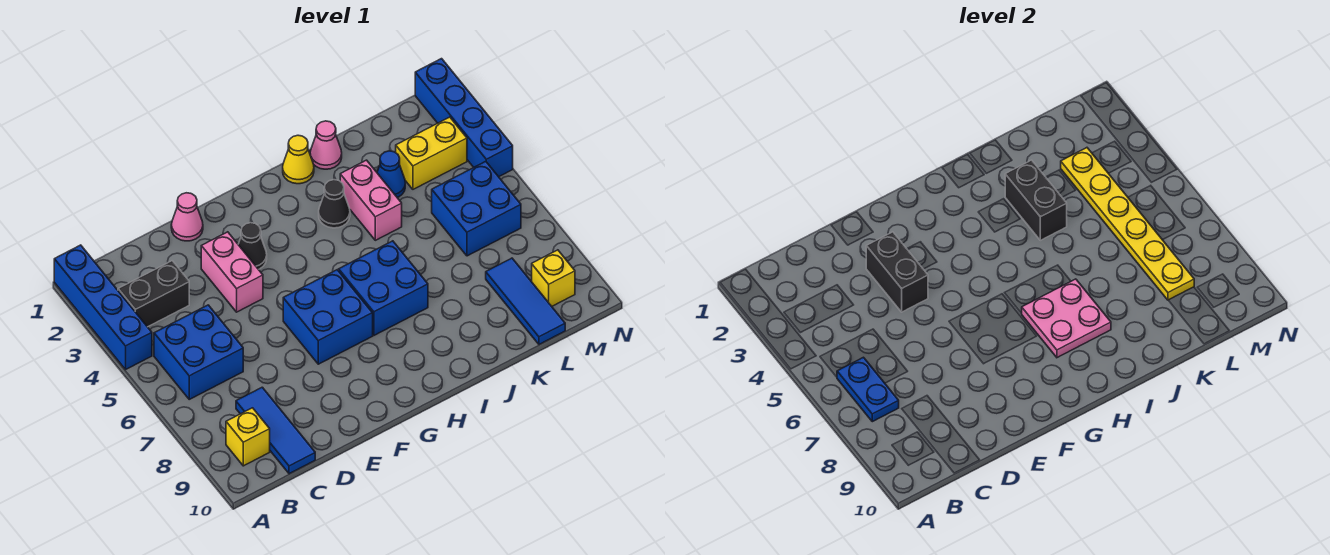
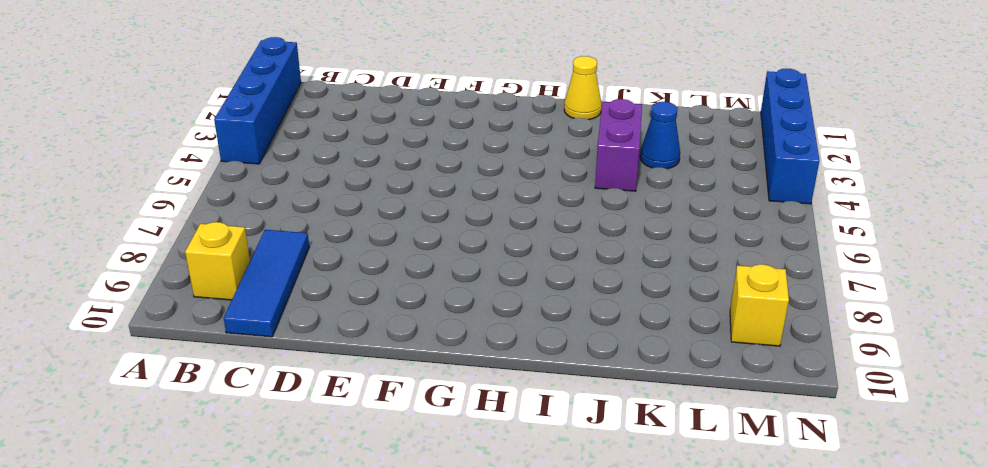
purple 1x2 brick [595,99,642,191] -> pink 1x2 brick [340,160,402,240]
none -> black 1x2 brick [118,261,189,327]
none -> blue 2x2 brick [154,305,243,399]
none -> pink 1x1 cone [171,193,203,241]

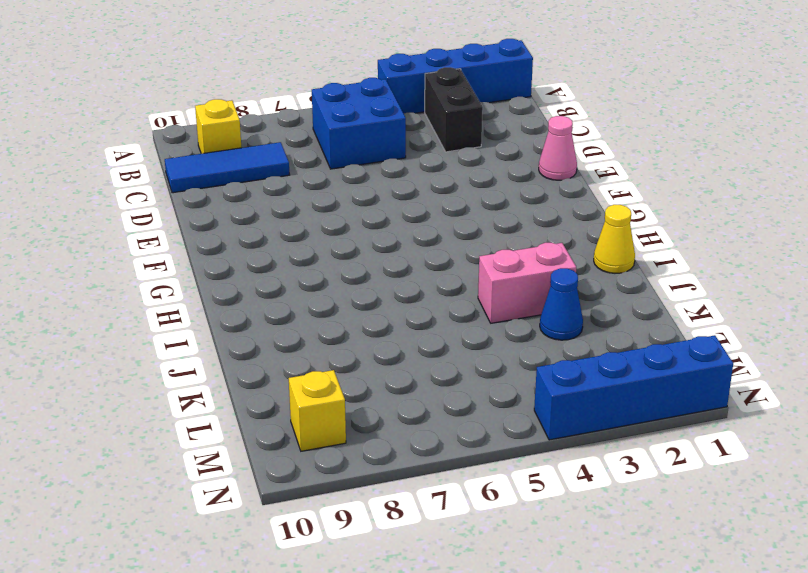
none -> pink 1x2 brick [201,232,263,312]
none -> black 1x1 cone [238,223,267,269]
none -> blue 2x2 brick [283,270,373,364]

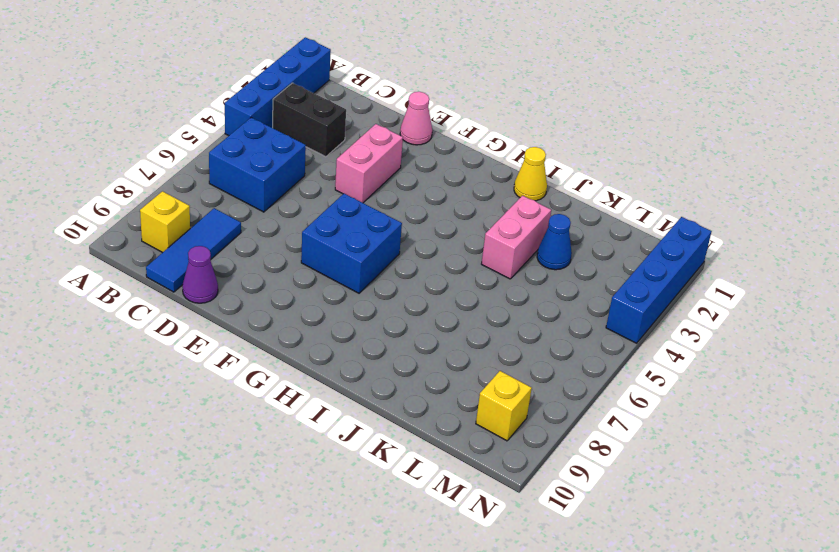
purple 1x1 cone [182,246,218,303] -> none
none -> black 1x1 cone [238,223,267,269]
none -> blue 2x2 brick [339,241,428,335]
none -> black 1x1 cone [319,180,350,228]

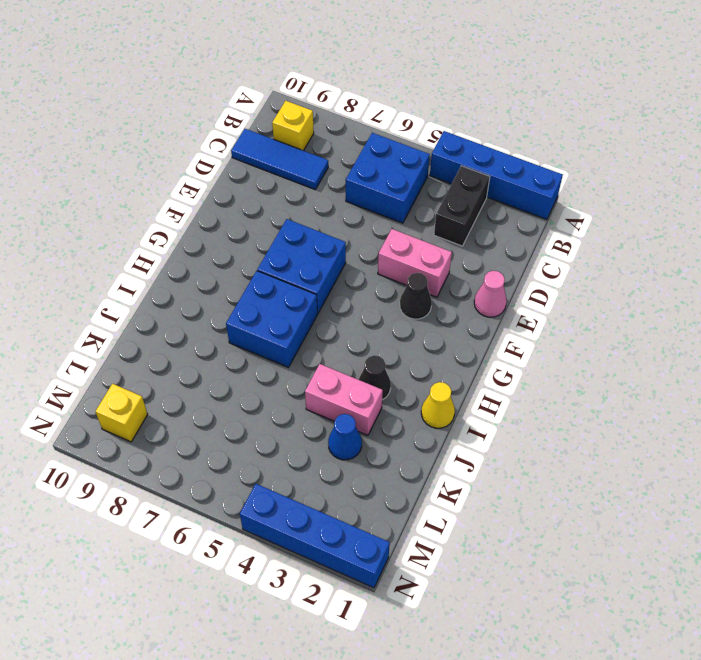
none -> pink 1x1 cone [310,121,342,169]
none -> yellow 1x2 brick [396,117,467,189]
none -> blue 2x2 brick [432,161,521,256]

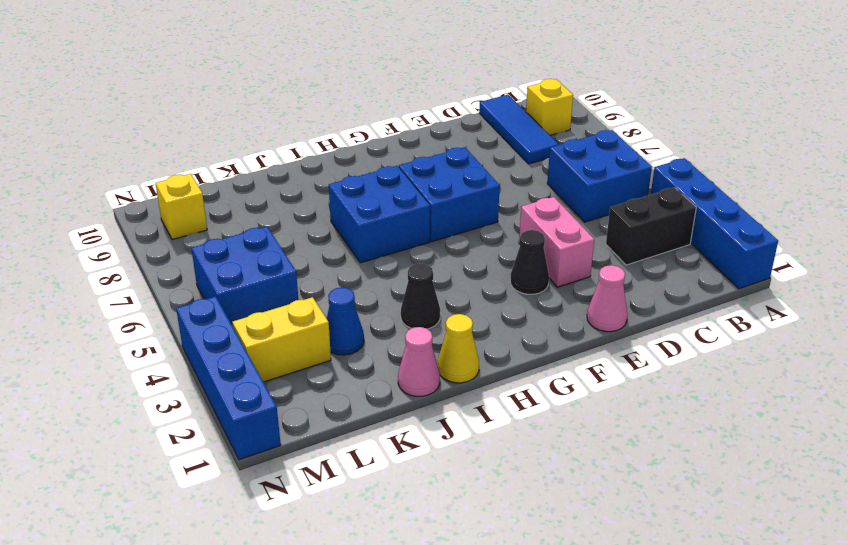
none -> pink 1x2 brick [340,160,402,240]
none -> blue 1x3 tile [486,258,565,344]
none -> blue 1x2 plate [837,357,899,422]

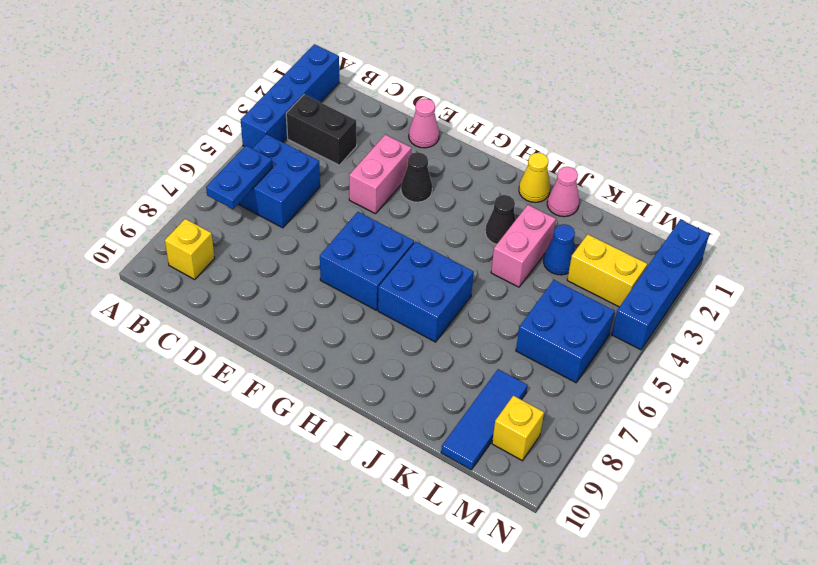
none -> blue 1x3 tile [236,387,315,474]
none -> black 1x2 brick [866,232,928,312]
none -> pink 2x2 plate [1021,279,1111,358]

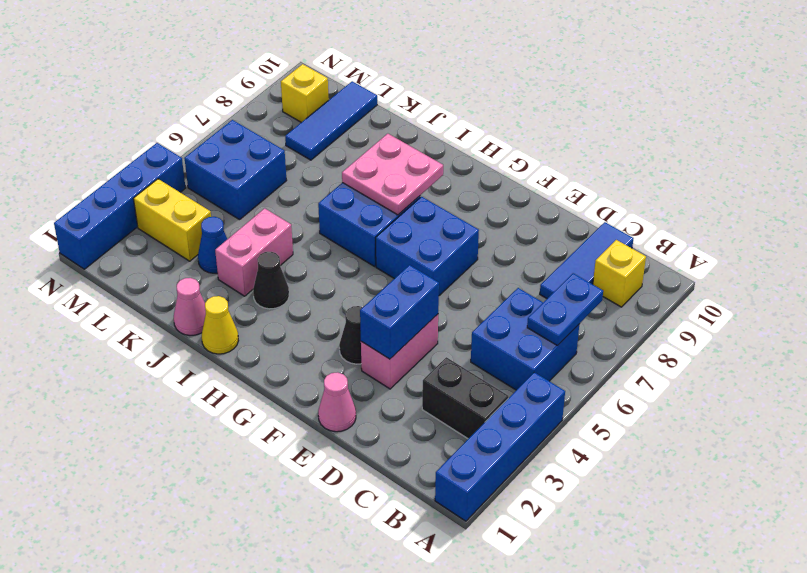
blue 1x2 brick [360,265,439,359] -> black 1x2 brick [866,232,928,312]
none -> black 1x2 brick [1005,160,1067,240]
none -> yellow 1x6 plate [1061,148,1194,300]

